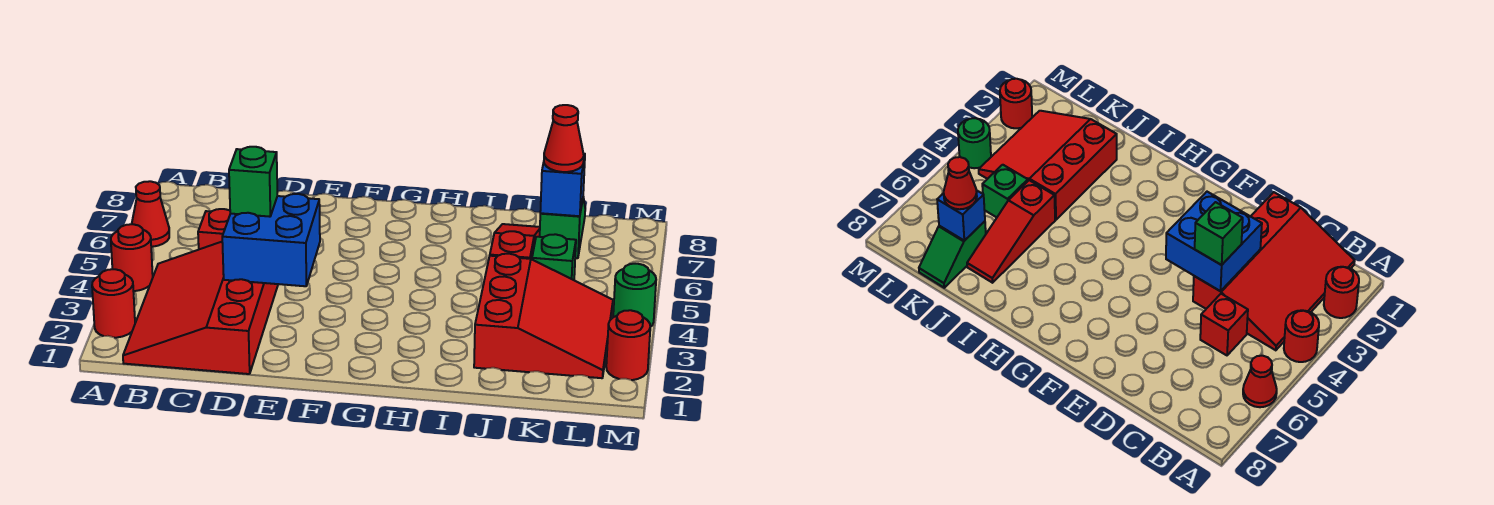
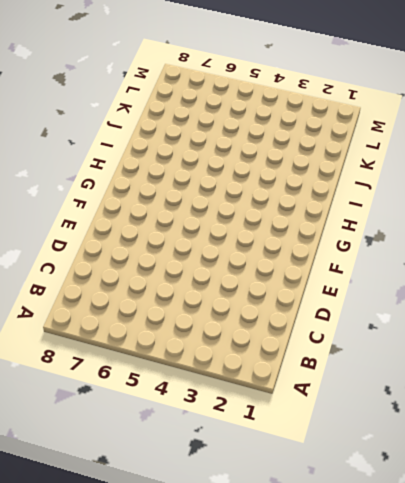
none -> red 1x1 round brick [92,269,135,338]
none -> red 1x1 round brick [111,224,153,291]
none -> red 1x1 cone [132,181,169,247]

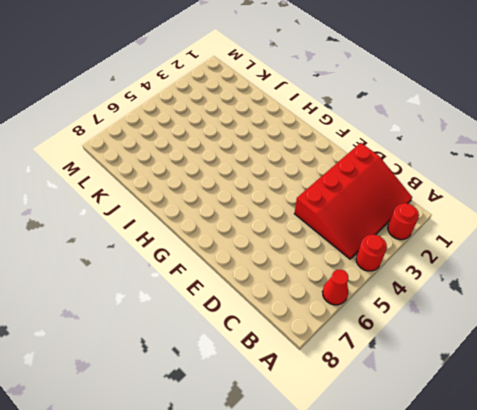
none -> red 1x1 brick [198,209,230,249]
none -> red 3x3 slope [474,254,613,378]
none -> red 1x3 slope [490,224,540,259]

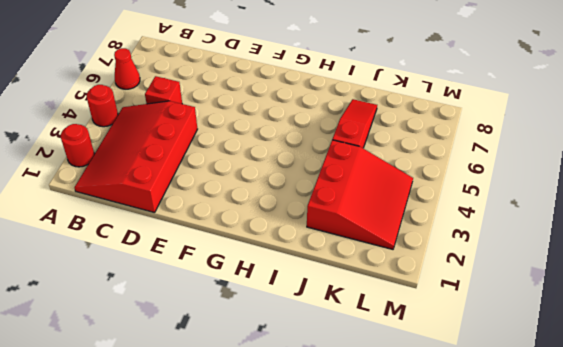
none -> green 1x1 brick [532,234,576,280]
none -> green 1x2 slope [540,197,585,258]
none -> red 1x1 round brick [606,310,650,380]

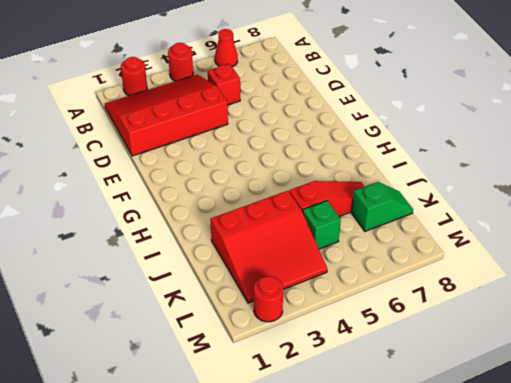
none -> green 1x1 round brick [613,264,656,327]
none -> blue 2x2 brick [222,194,320,286]
none -> blue 1x1 brick [540,154,585,216]

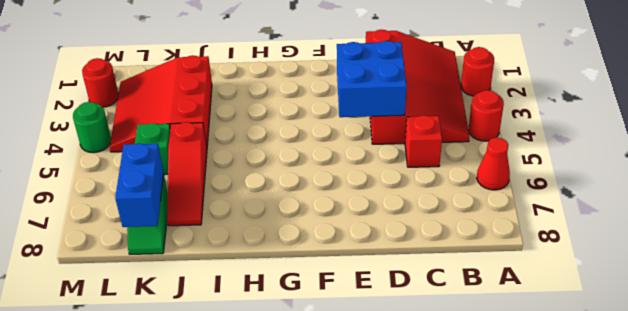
blue 1x2 brick [115,143,164,227] -> blue 1x1 brick [540,154,585,216]
none -> green 1x1 brick [229,147,277,217]
none -> red 1x1 cone [544,105,584,172]

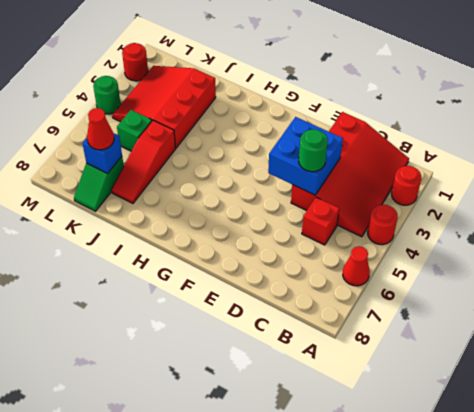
green 1x1 round brick [299,130,328,172] -> green 1x1 brick [229,147,277,217]

